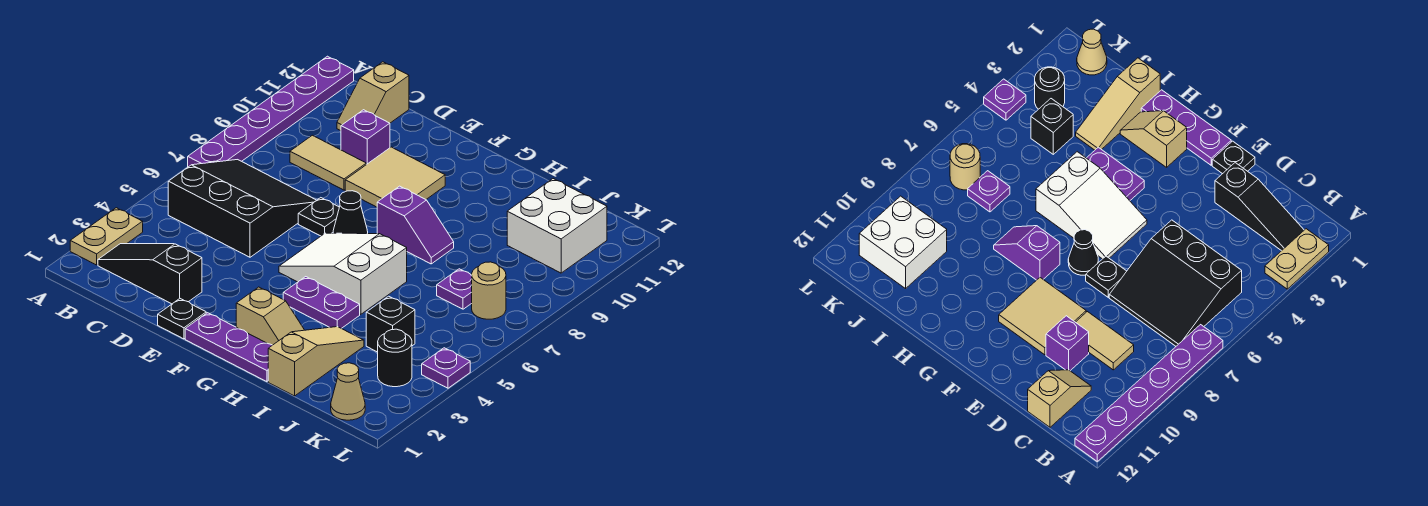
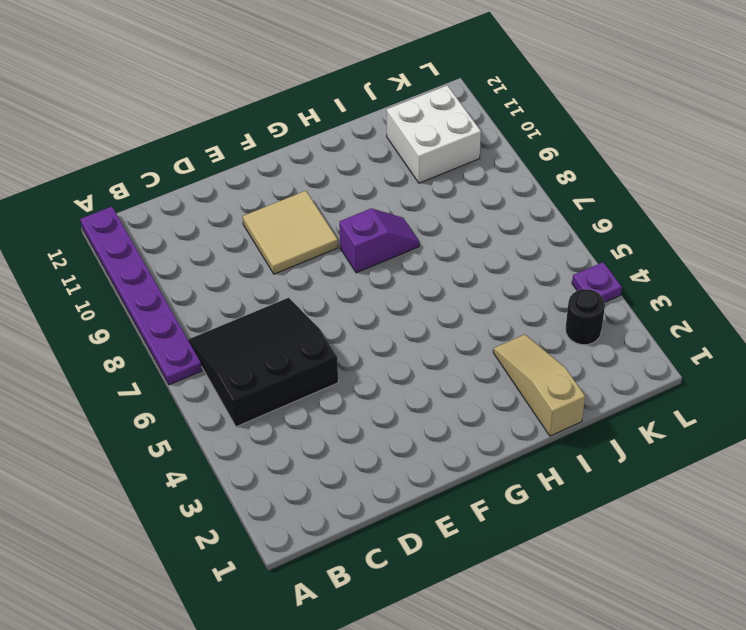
none -> tan 1x2 plate [70,208,143,265]
none -> black 1x3 slope [98,243,202,304]
none -> tan 1x2 tile [290,135,366,190]

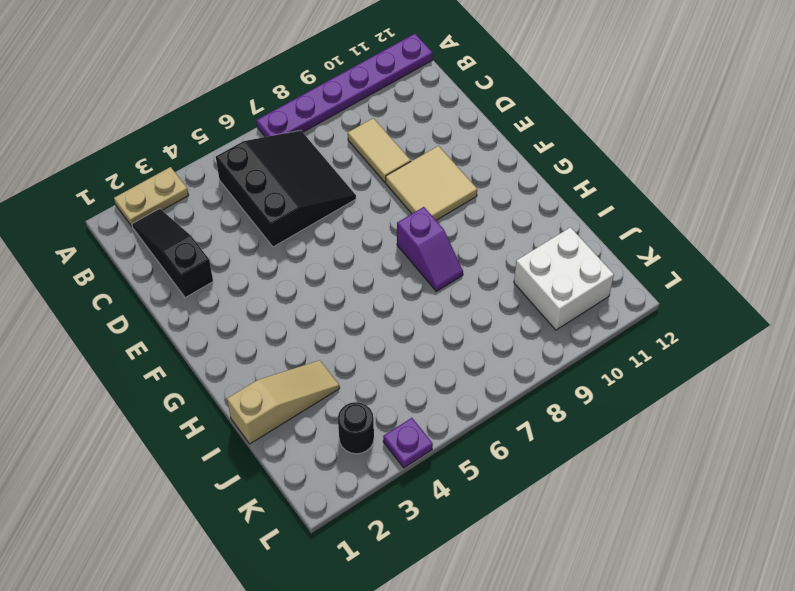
none -> tan 1x2 slope [337,62,409,131]
none -> purple 1x1 brick [341,110,390,165]
none -> black 1x1 plate [158,299,206,339]

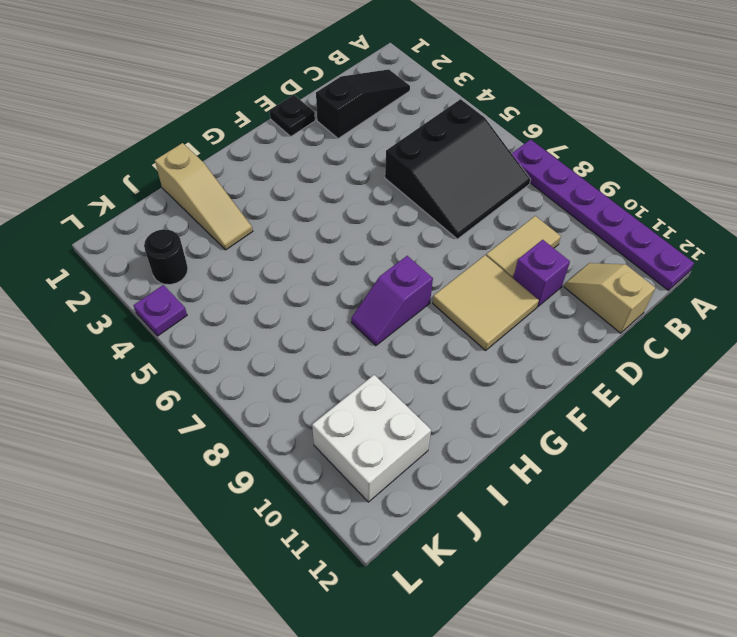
none -> tan 1x2 plate [70,208,143,265]
none -> black 1x1 plate [298,198,339,236]
none -> purple 1x3 plate [185,313,272,382]

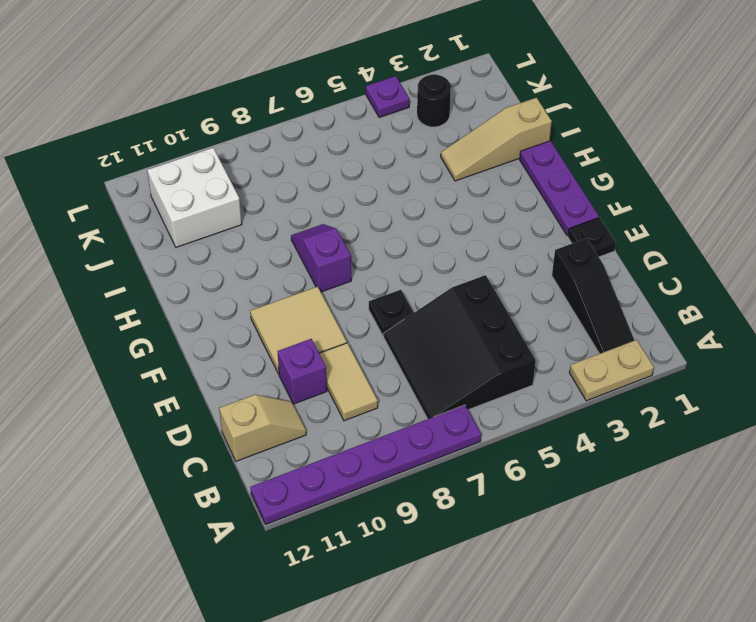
none -> white 2x3 slope [279,233,407,314]
none -> black 1x1 cone [333,191,368,234]
none -> tan 1x2 slope [236,287,304,345]

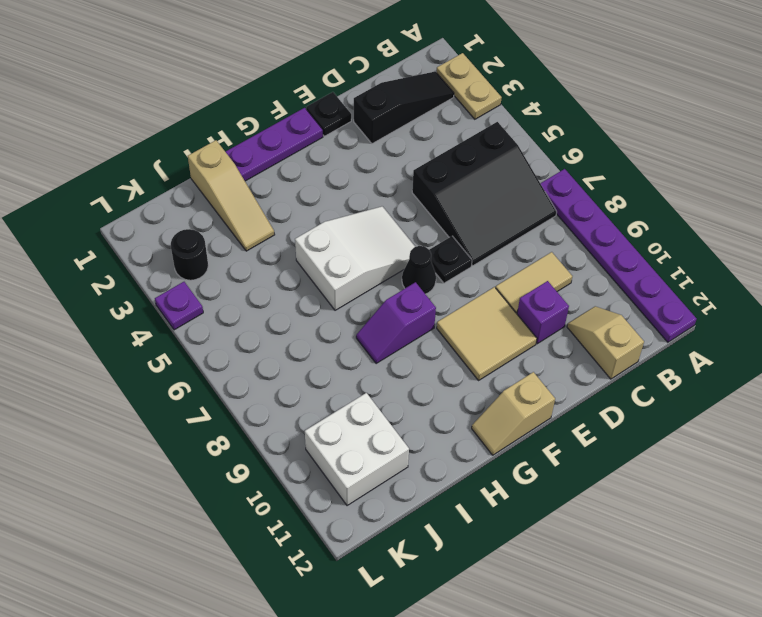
tan 1x2 slope [472,372,555,455] -> tan 1x2 slope moved to [236,287,304,345]
none -> purple 1x2 plate [283,277,360,328]
none -> black 1x1 brick [366,296,415,352]
none -> purple 1x1 plate [437,269,472,309]

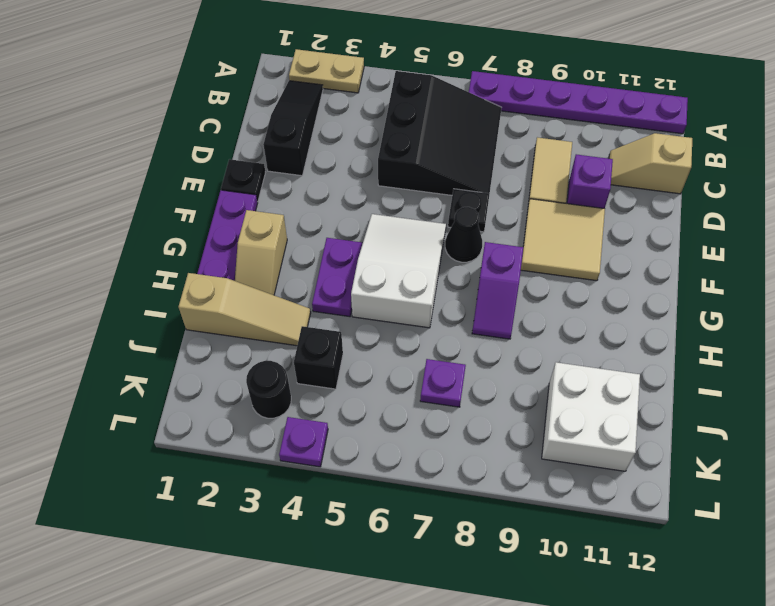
none -> tan 1x1 cone [331,363,365,420]
none -> tan 1x1 round brick [472,262,506,319]

